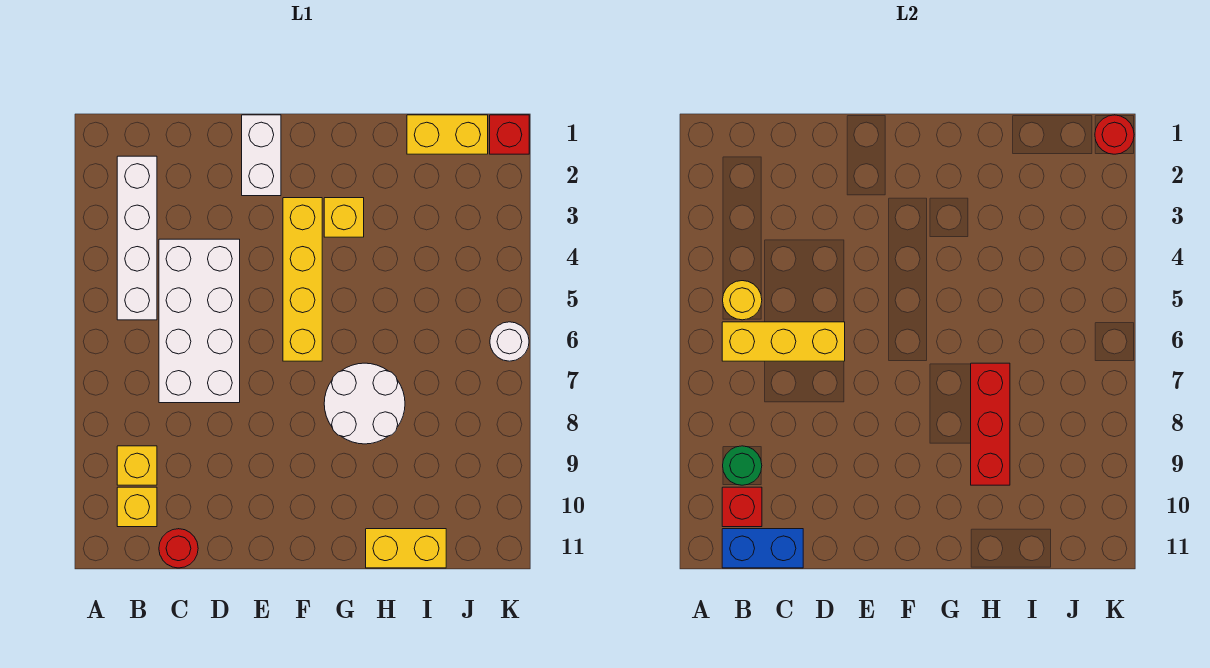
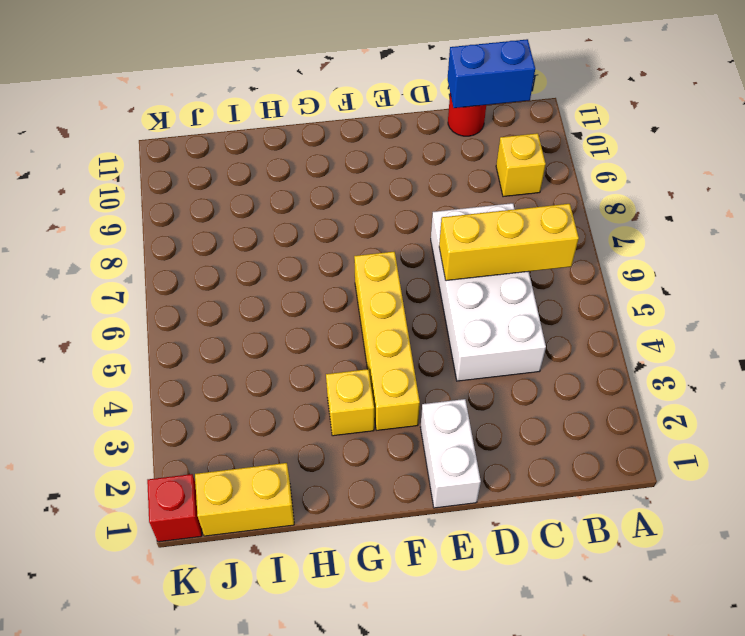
none -> white 1x4 brick [117,156,157,320]
none -> yellow 1x1 brick [117,487,157,527]
none -> white 2x2 round brick [324,363,405,444]

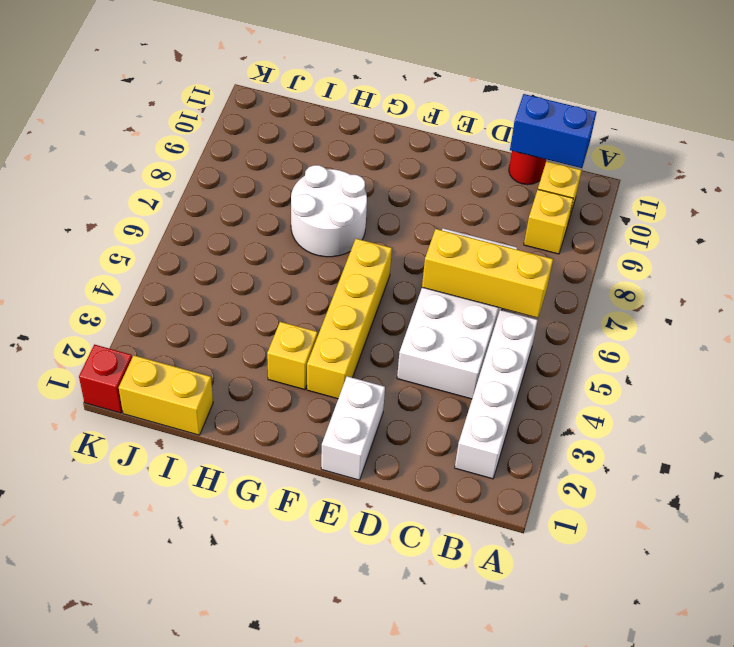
none -> yellow 1x2 brick [366,529,446,568]
none -> white 1x1 round brick [490,322,529,361]
none -> yellow 1x1 round brick [723,281,762,320]

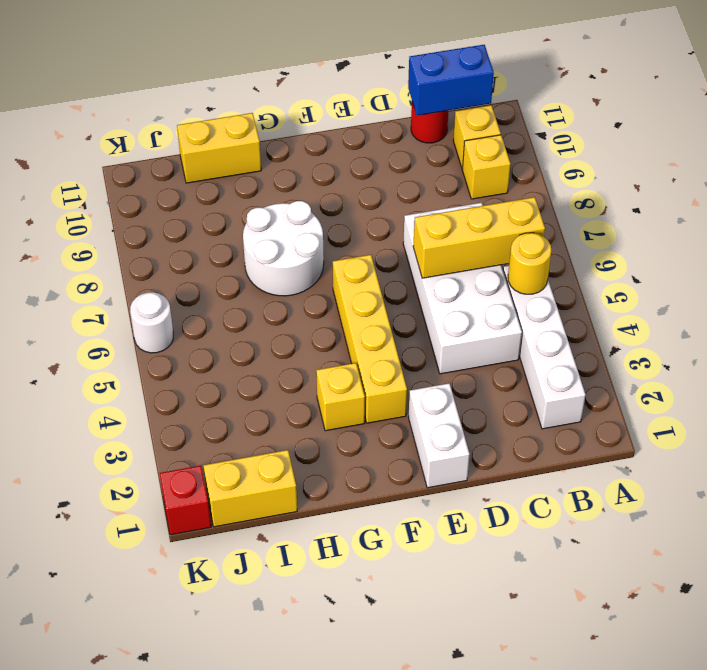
none -> green 1x1 round brick [723,446,762,485]
none -> red 1x1 brick [722,487,762,527]
none -> red 1x3 brick [971,363,1010,485]

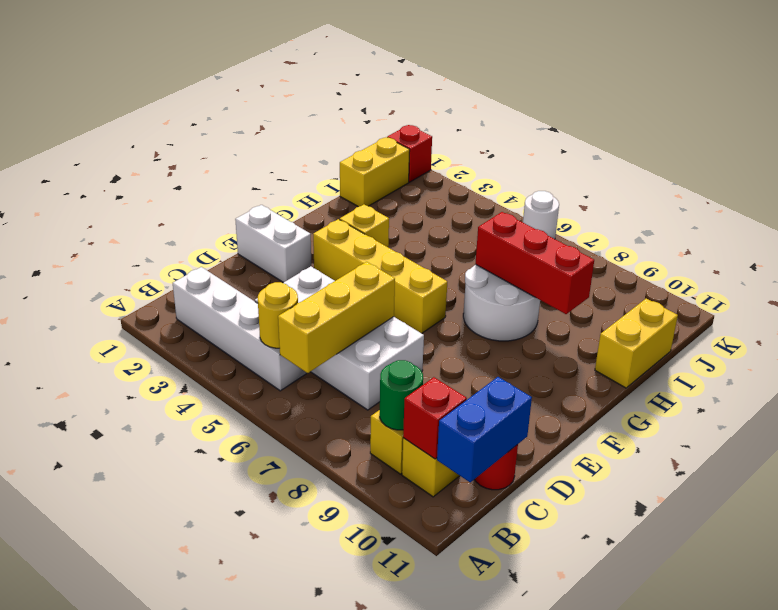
none -> red 1x1 round brick [1095,115,1134,154]

